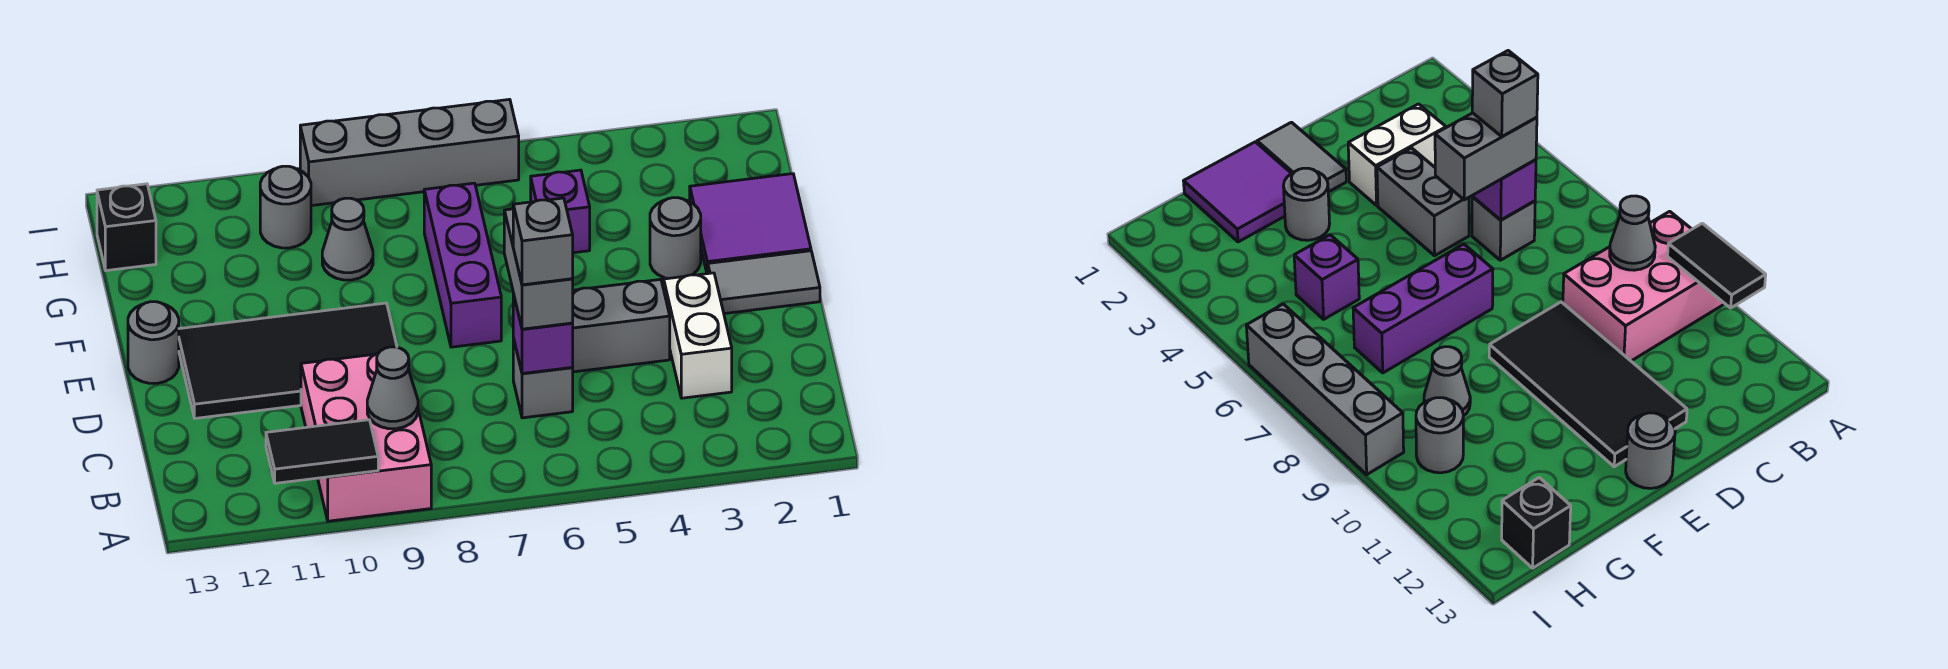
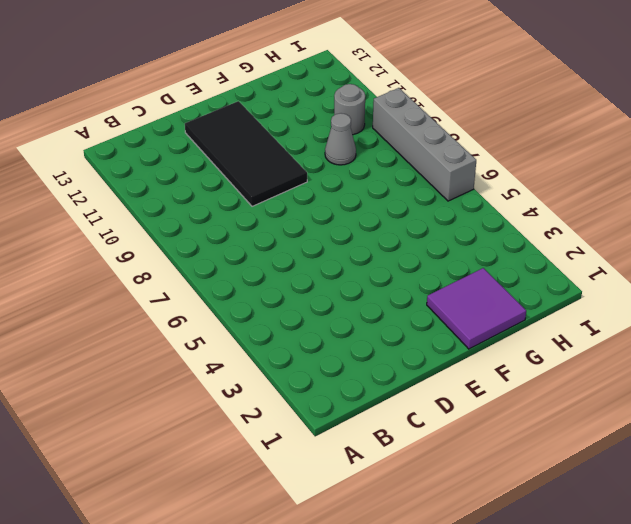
none -> pink 2x3 brick [301,354,431,521]
none -> white 1x2 brick [664,273,732,398]
none -> grey 1x1 brick [513,338,573,418]

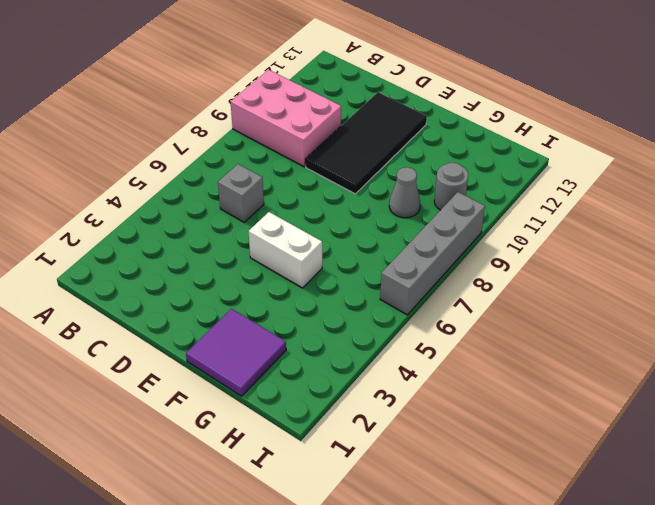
white 1x2 brick [248,212,322,288] -> white 1x2 brick moved to [664,273,732,398]
none -> grey 1x2 brick [572,279,670,372]
none -> grey 1x2 tile [708,251,820,314]
none -> purple 1x3 brick [424,183,501,347]

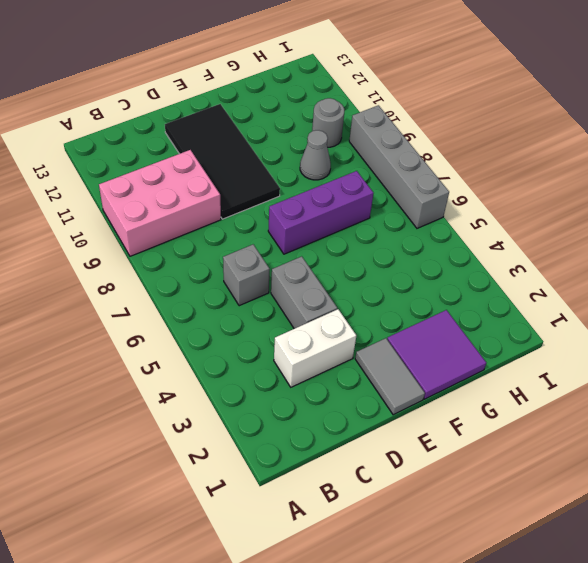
none -> grey 1x1 round brick [128,302,179,383]
none -> grey 1x1 round brick [650,198,701,279]
none -> purple 1x1 brick [531,170,590,253]

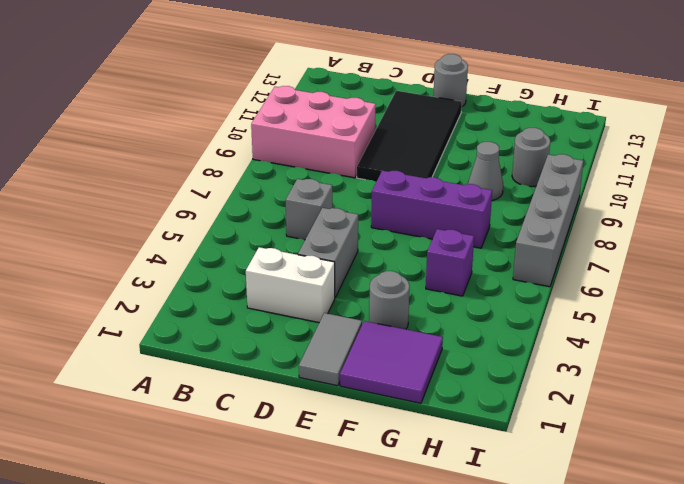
none -> black 1x1 brick [97,184,156,271]
none -> black 1x2 tile [266,420,378,483]
none -> grey 1x1 cone [367,347,418,429]

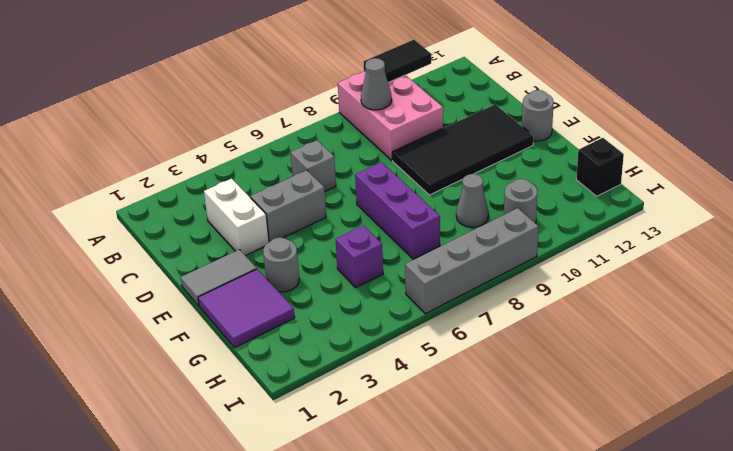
none -> purple 1x1 brick [513,294,573,374]
none -> grey 1x2 brick [504,209,573,329]
none -> grey 1x1 brick [513,198,573,285]

